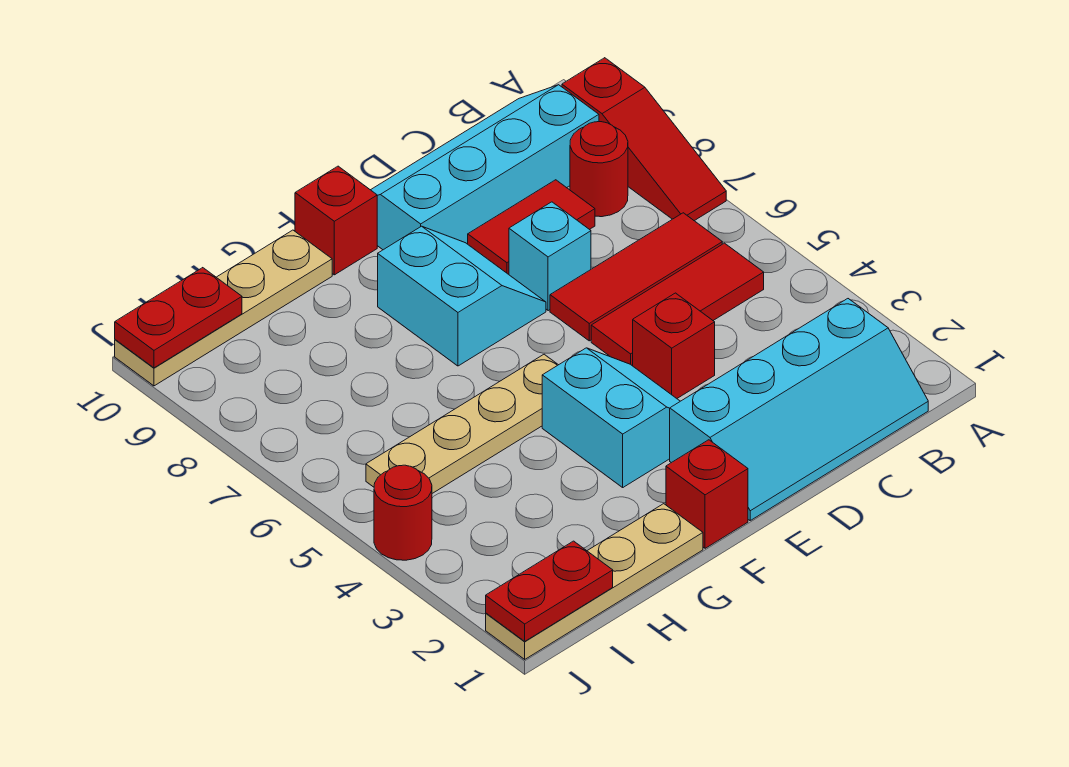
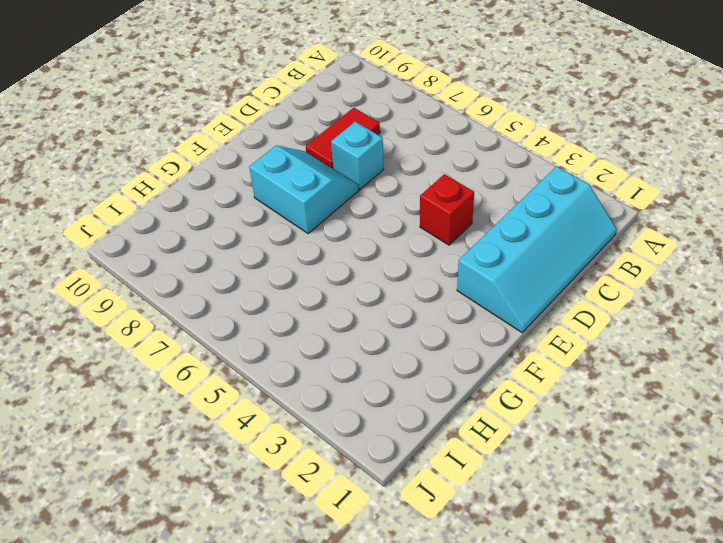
none -> red 1x3 slope [562,58,726,221]
none -> red 1x3 tile [591,243,764,366]
none -> red 1x3 tile [550,213,722,341]

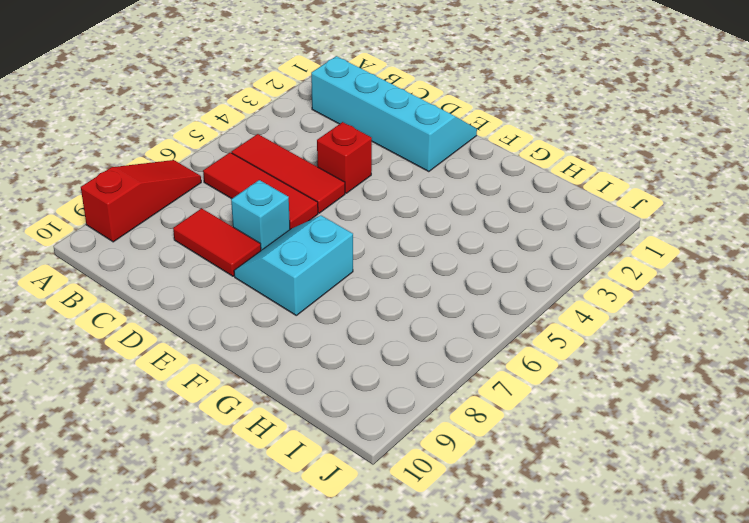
none -> red 1x1 round brick [570,122,628,217]
none -> cyan 2x4 slope [371,85,599,250]
none -> cyan 2x2 slope [542,348,680,487]

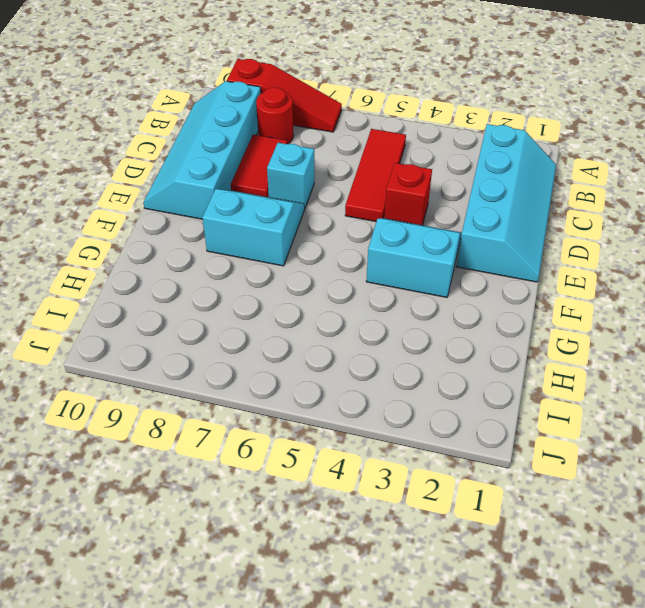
none -> red 1x3 tile [550,213,722,341]
none -> red 1x1 brick [666,440,748,548]
none -> tan 1x4 plate [366,354,558,493]

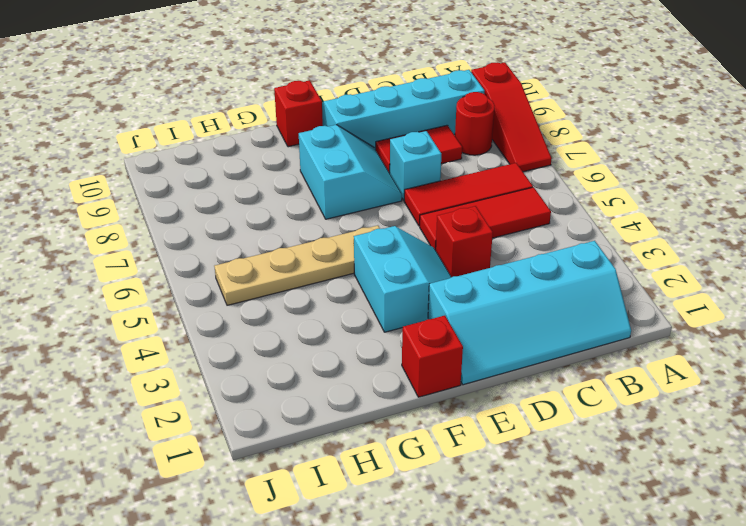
none -> tan 1x4 plate [486,504,703,659]
none -> tan 1x4 plate [115,230,332,386]
none -> red 1x1 round brick [374,465,432,560]

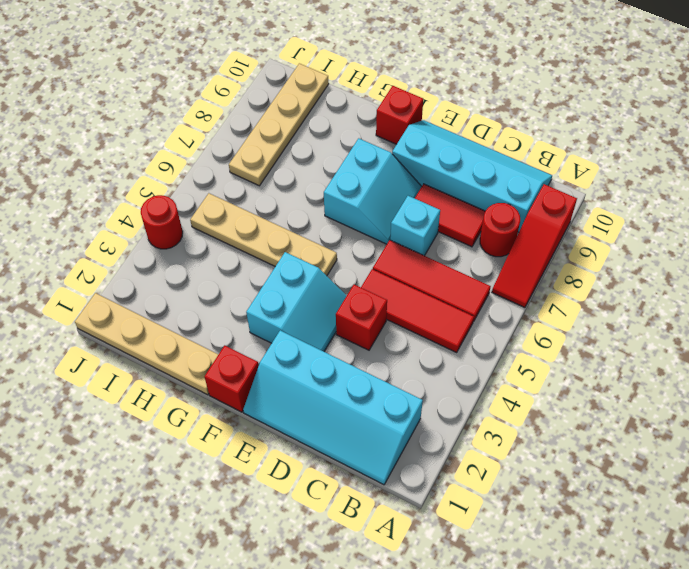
tan 1x4 plate [229,63,329,186] -> tan 1x4 plate turned to [115,230,332,386]
none -> red 1x2 plate [486,541,613,641]
none -> red 1x2 plate [115,268,242,368]

